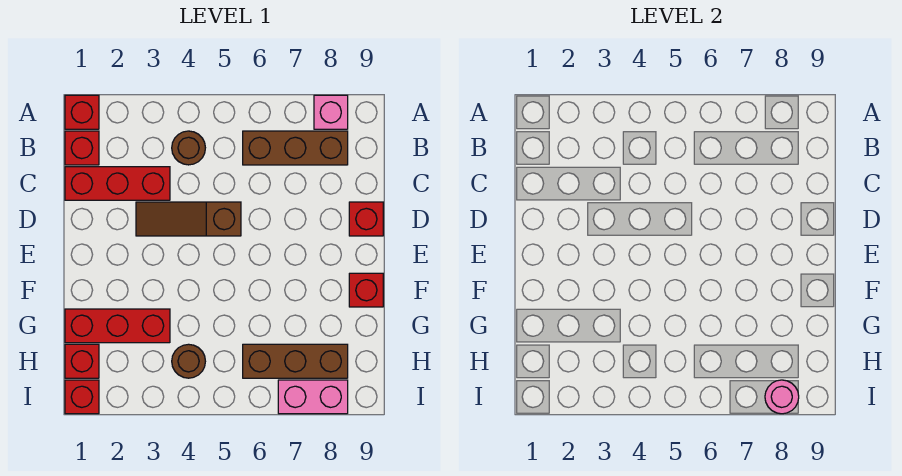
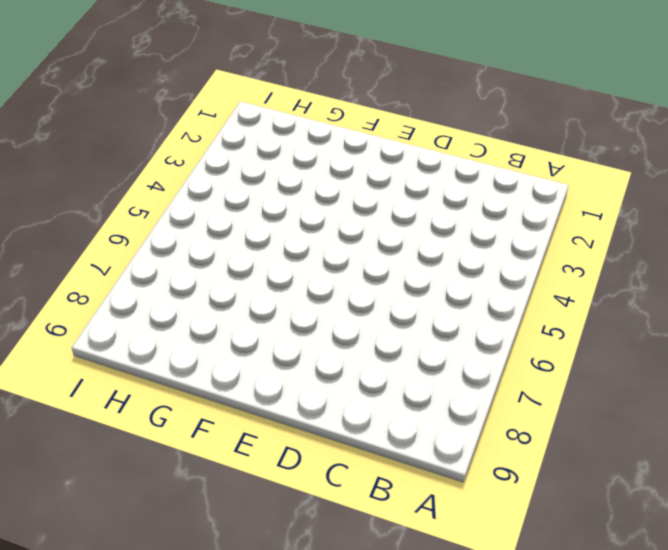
none -> red 1x1 brick [65,95,99,129]
none -> pink 1x1 brick [314,95,348,129]
none -> red 1x1 brick [65,131,99,165]

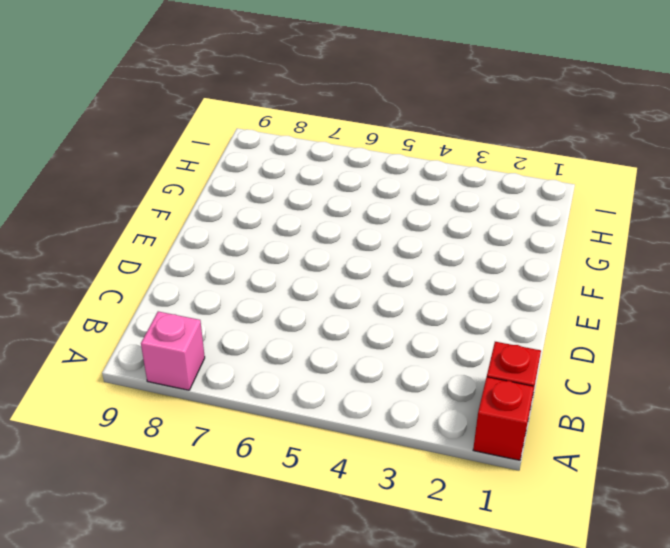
none -> brown 1x1 round brick [172,131,205,165]
none -> brown 1x3 brick [243,131,348,165]
none -> red 1x3 brick [65,167,170,200]

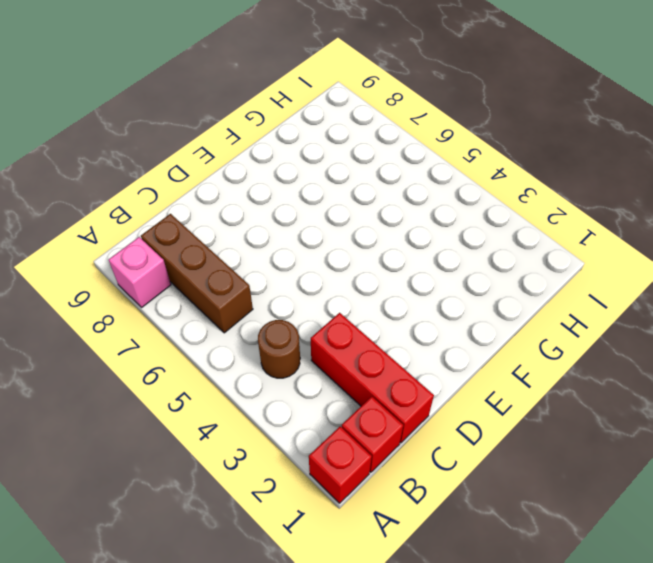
none -> brown 1x3 slope [136,202,241,236]
none -> red 1x1 brick [349,202,383,236]
none -> red 1x1 brick [349,273,383,307]

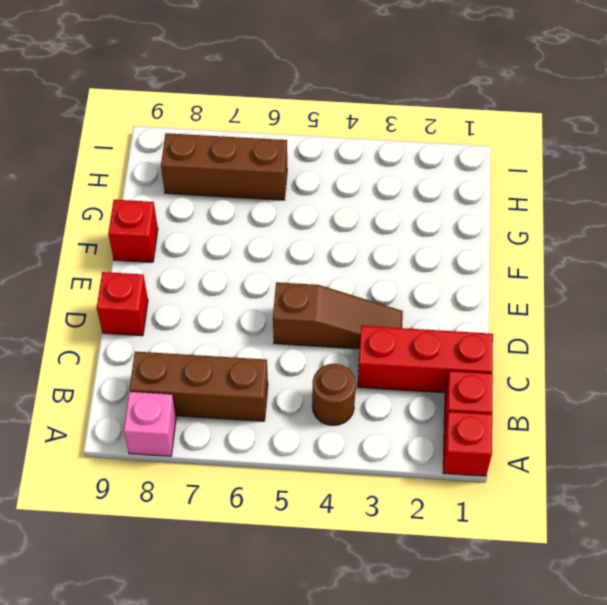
none -> red 1x3 brick [65,309,170,343]
none -> red 1x1 brick [65,344,99,378]
none -> brown 1x1 round brick [172,344,205,378]

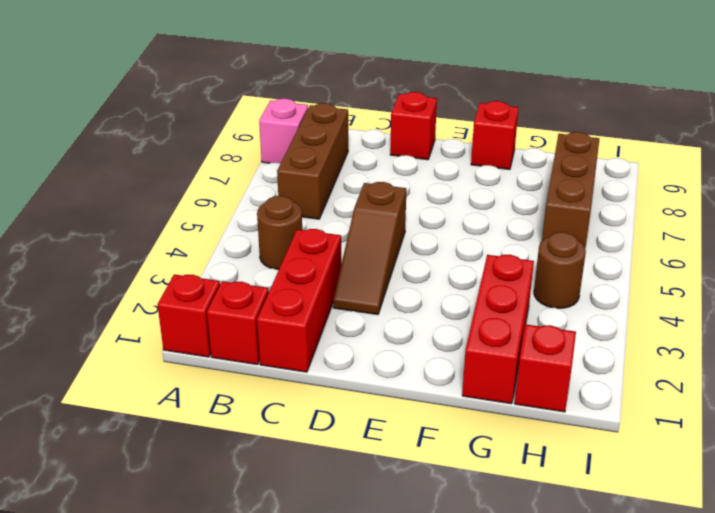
none -> red 1x1 brick [65,380,99,414]
none -> pink 1x2 brick [278,380,348,414]
none -> pink 1x1 round brick [765,380,799,414]

